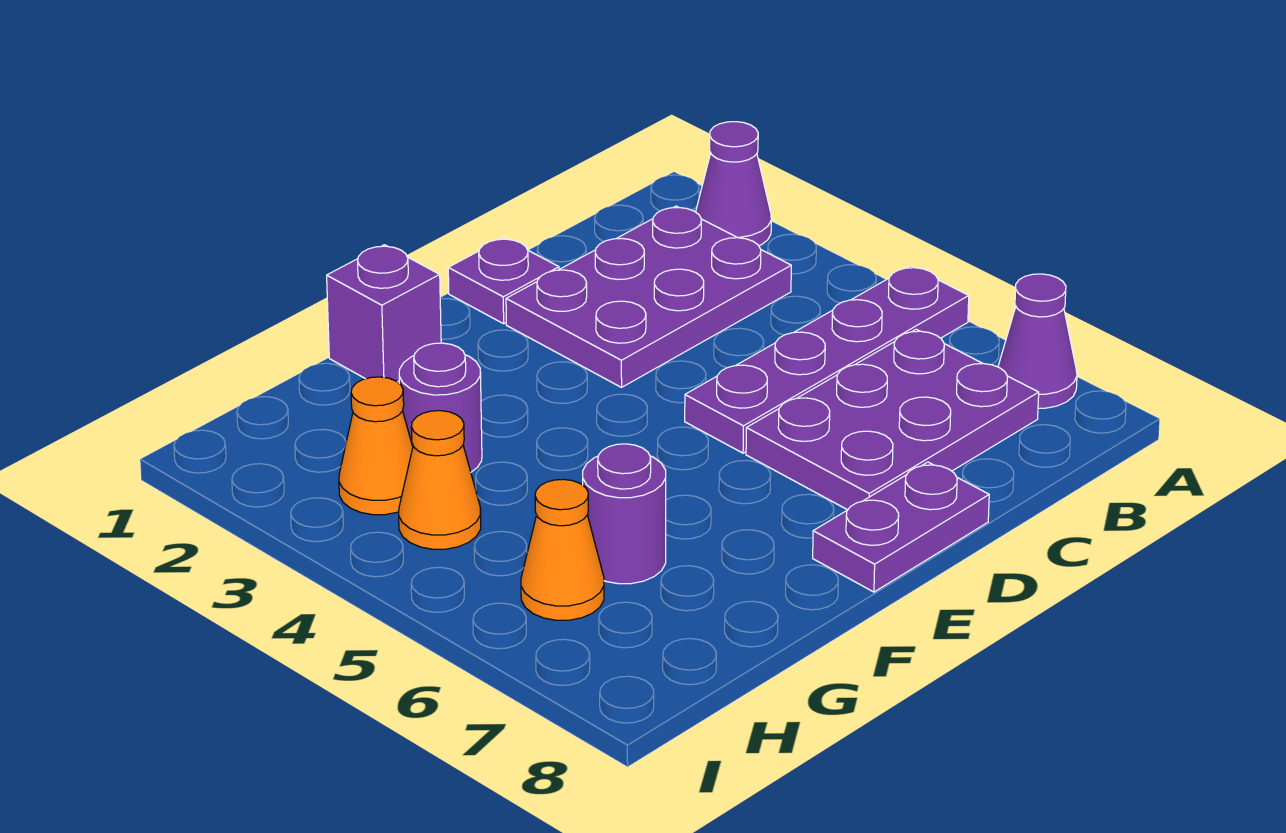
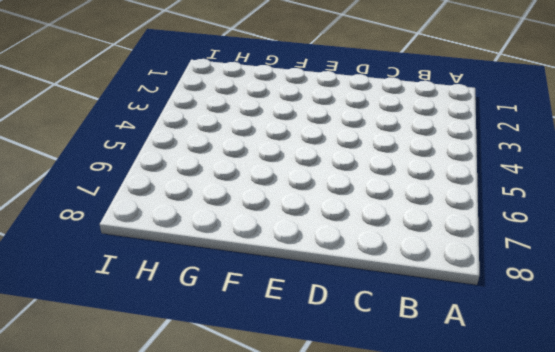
none -> purple 1x1 cone [696,122,771,246]
none -> purple 1x4 plate [685,266,969,453]
none -> purple 1x1 cone [998,274,1077,408]

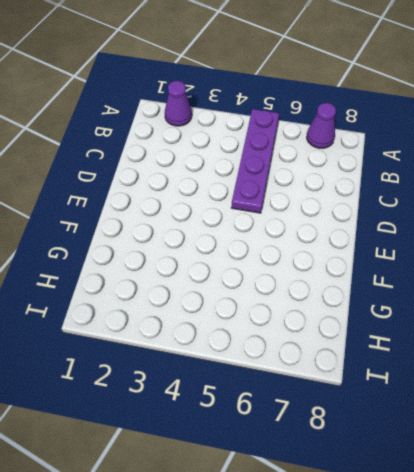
none -> purple 2x3 plate [506,206,791,387]
none -> purple 2x3 plate [746,329,1039,510]
none -> purple 1x1 plate [448,238,559,324]

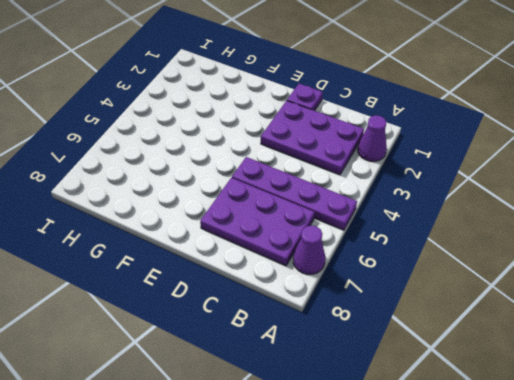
none -> purple 1x2 plate [813,462,989,592]
none -> purple 1x1 brick [327,245,441,382]
none -> purple 1x1 round brick [399,343,482,472]

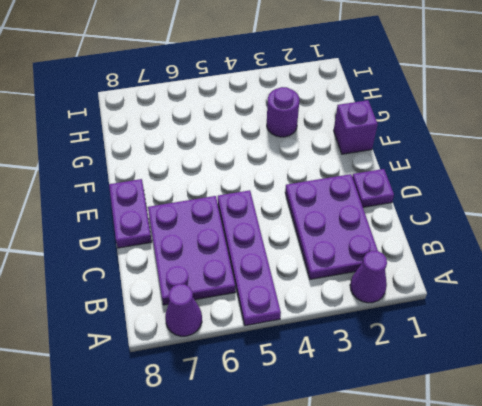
none -> purple 1x1 round brick [583,444,666,584]
none -> orange 1x1 cone [339,377,413,515]
none -> orange 1x1 cone [399,411,481,549]

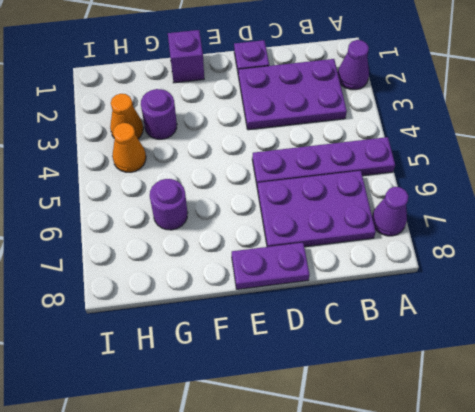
none -> orange 1x1 cone [521,479,604,620]

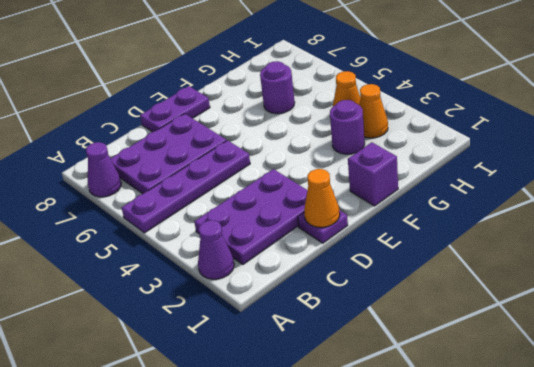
orange 1x1 cone [304,169,340,227] -> orange 1x1 cone moved to [521,479,604,620]

